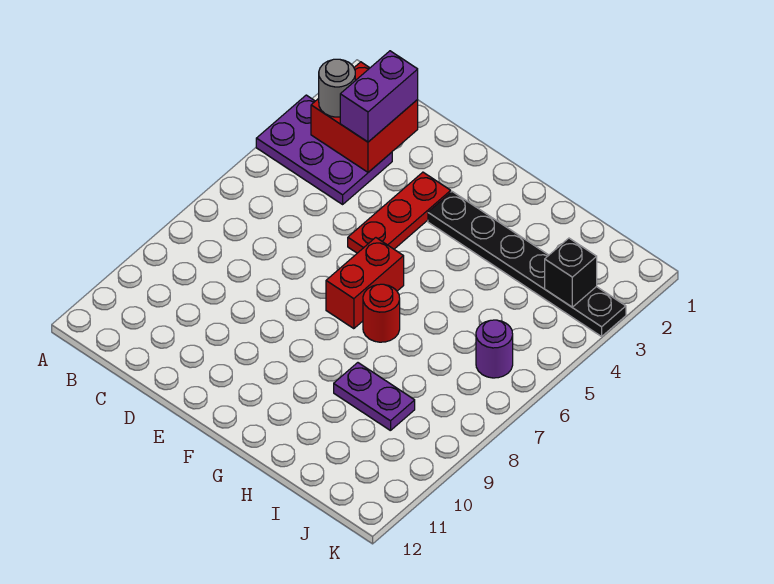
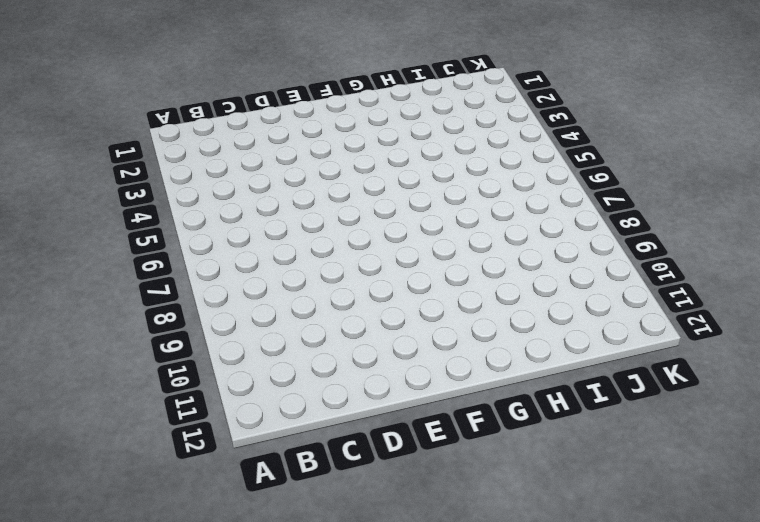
none -> purple 2x3 plate [256,95,392,204]
none -> red 1x3 plate [348,172,451,253]

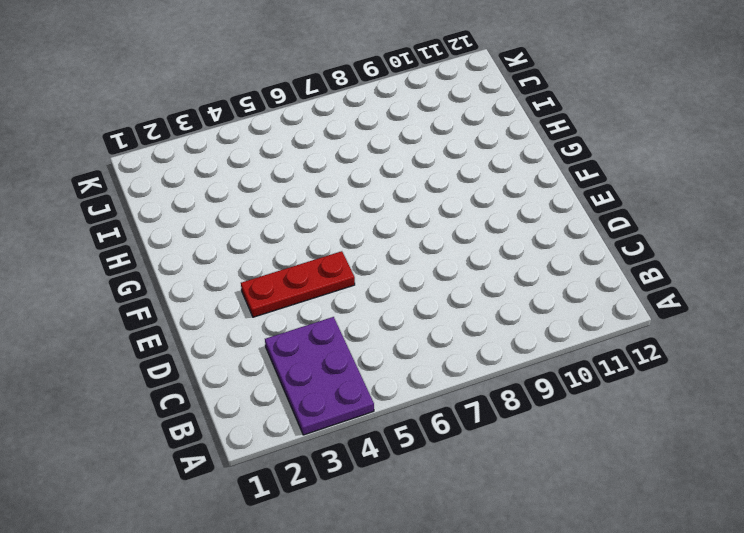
none -> black 1x6 plate [428,192,626,336]
none -> red 1x2 brick [326,238,404,329]

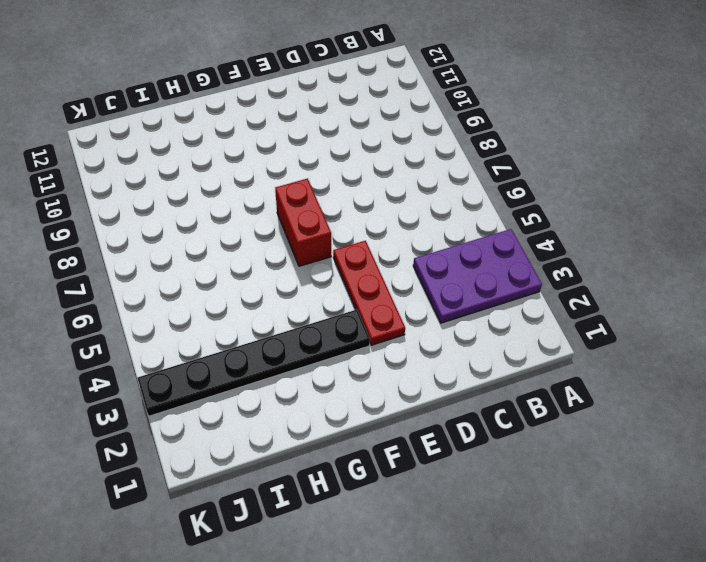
none -> red 1x1 round brick [363,284,400,342]
none -> purple 1x2 plate [334,363,415,431]

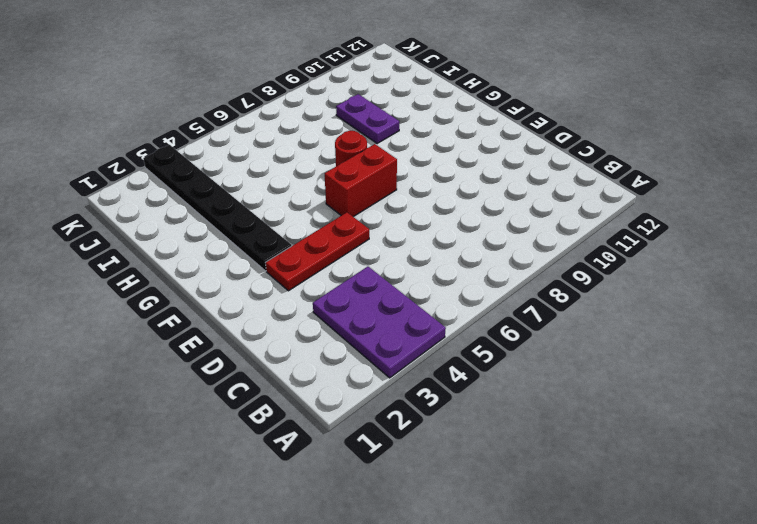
none -> purple 1x1 round brick [476,320,513,378]
none -> red 2x2 brick [311,62,418,172]

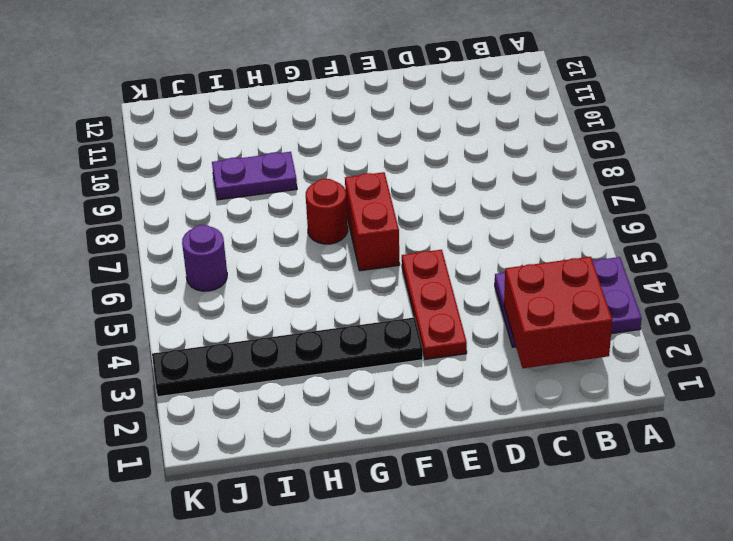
none -> black 1x1 brick [545,238,597,307]
none -> grey 1x1 round brick [319,59,355,117]

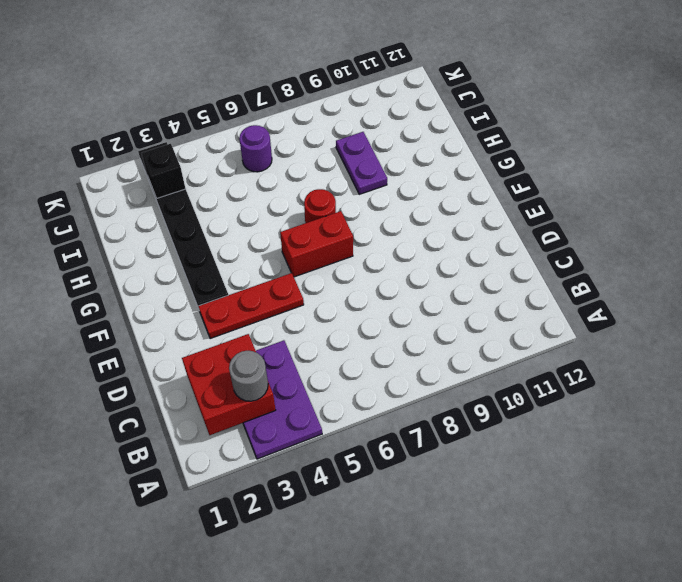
none -> purple 1x2 brick [340,51,418,142]

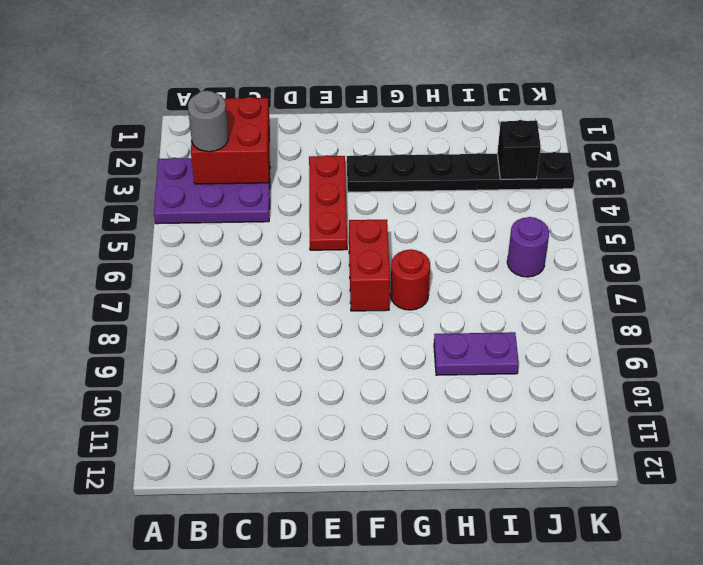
none -> purple 1x2 brick [340,51,418,142]

